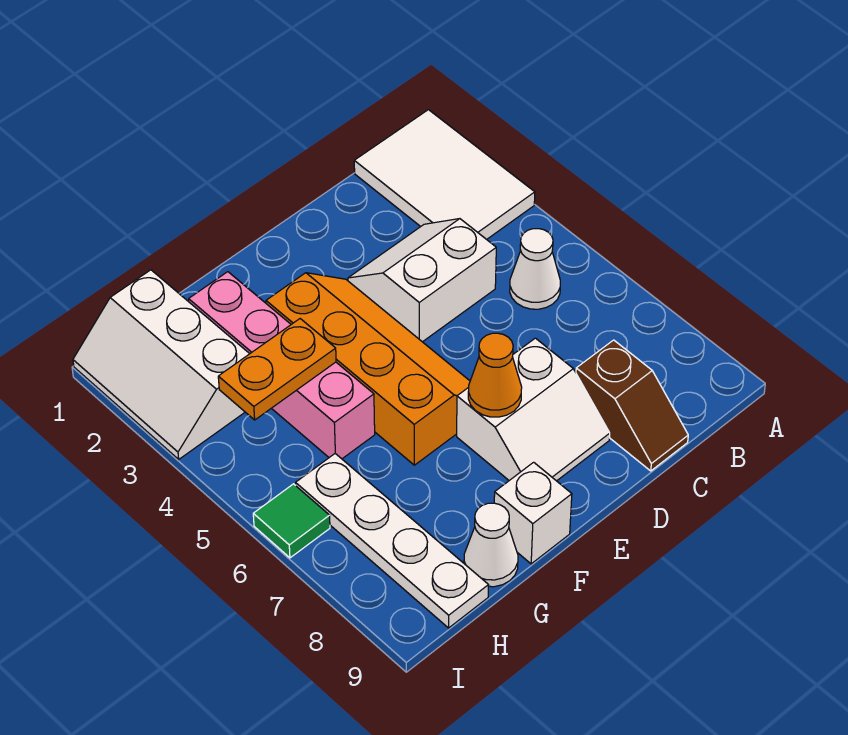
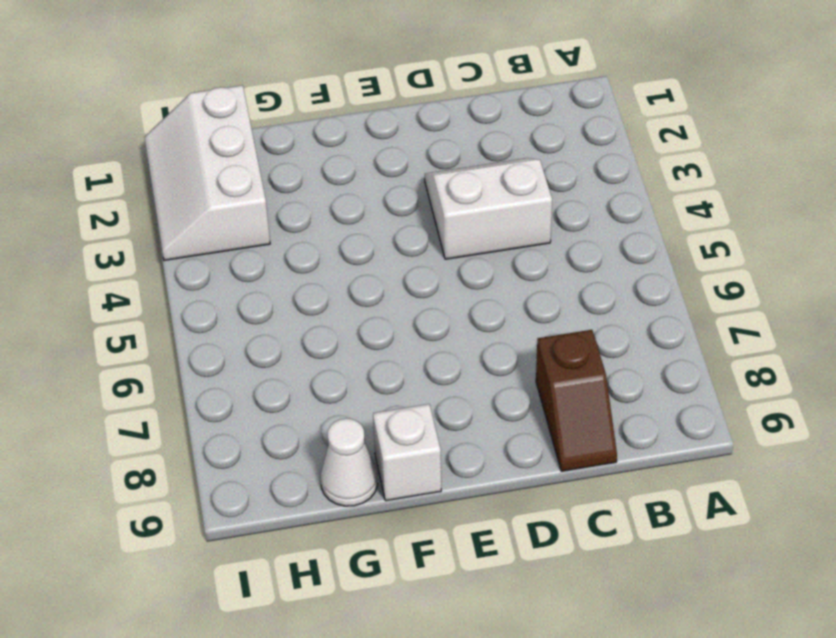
none -> white 2x3 tile [354,110,535,239]
none -> white 1x1 cone [510,229,560,309]
none -> white 2x2 slope [457,338,610,481]

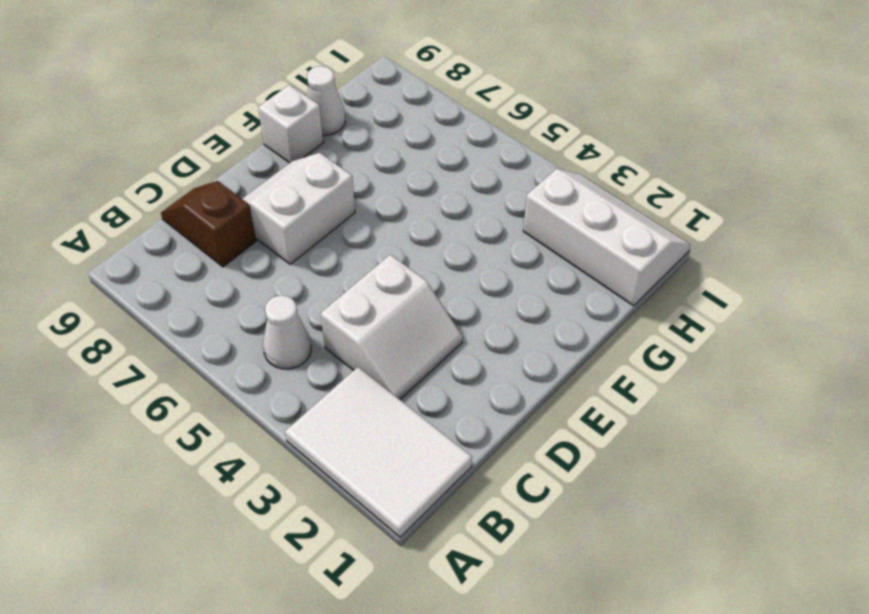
none -> orange 2x4 slope [266,273,470,465]
none -> pink 1x4 brick [189,272,375,459]
none -> white 1x4 plate [296,454,488,628]

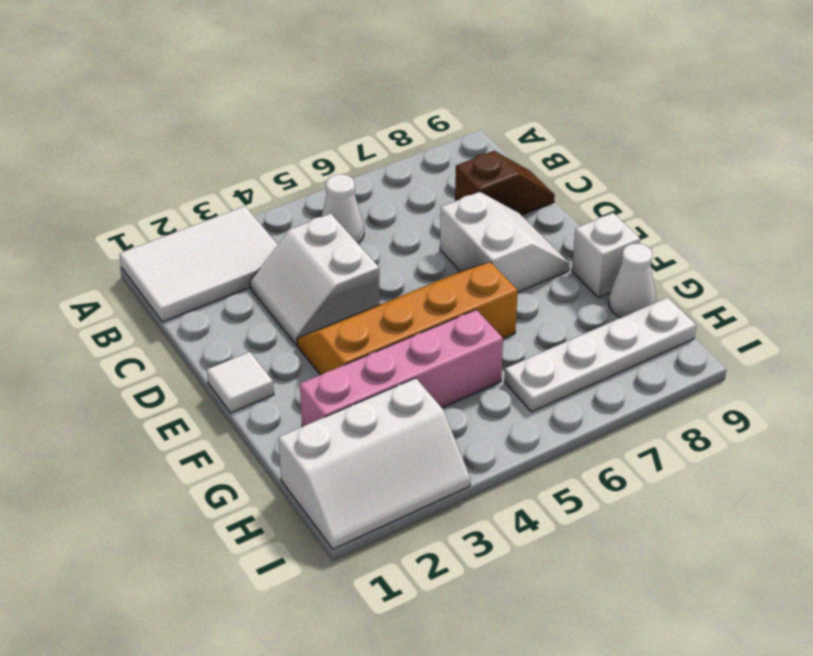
white 1x1 tile [207,352,274,413] -> none
none -> green 1x1 tile [253,484,330,558]
none -> orange 1x1 cone [468,333,522,417]
none -> orange 1x2 plate [218,319,336,420]

